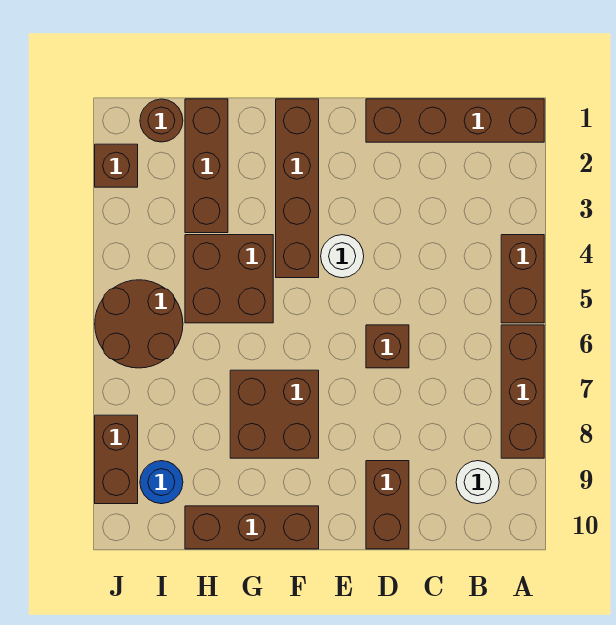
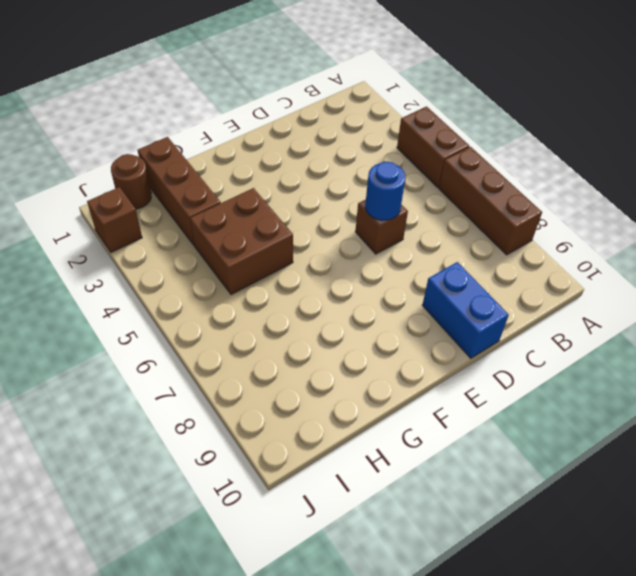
blue 1x1 round brick [365,162,406,220] -> blue 1x1 round brick moved to [140,461,183,504]
blue 1x2 brick [422,262,509,358] -> brown 1x2 brick [366,461,409,549]
none -> brown 1x4 brick [366,99,544,142]
none -> white 1x1 round brick [456,461,499,504]
none -> white 1x1 round brick [321,235,364,278]

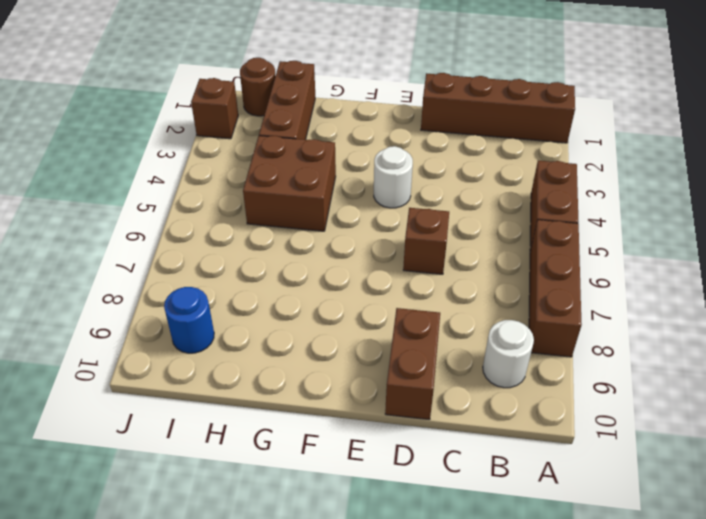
none -> brown 1x4 brick [276,99,319,278]
none -> brown 2x2 brick [230,370,319,458]
none -> brown 1x3 brick [185,506,319,549]

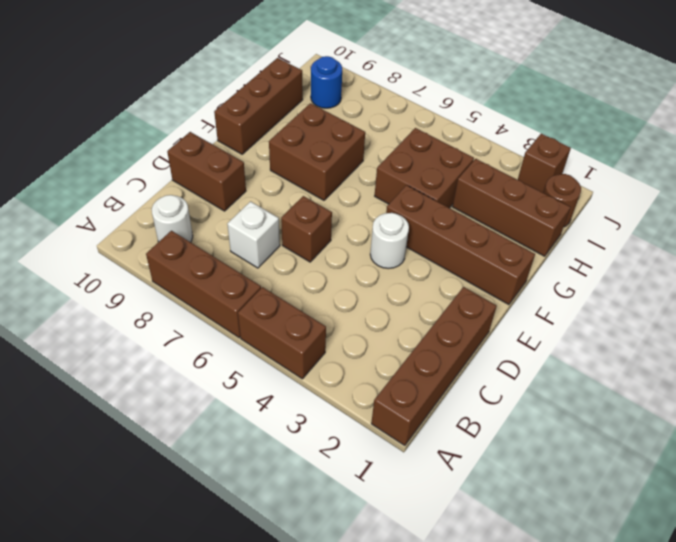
white 1x1 brick [227,202,280,268] -> none
none -> brown 2x2 round brick [95,280,183,368]
none -> brown 1x2 brick [95,415,138,504]

